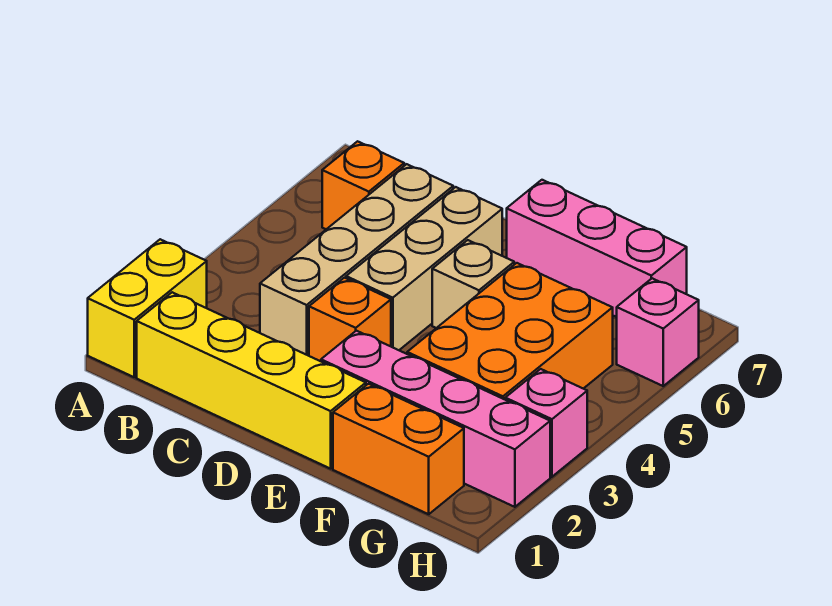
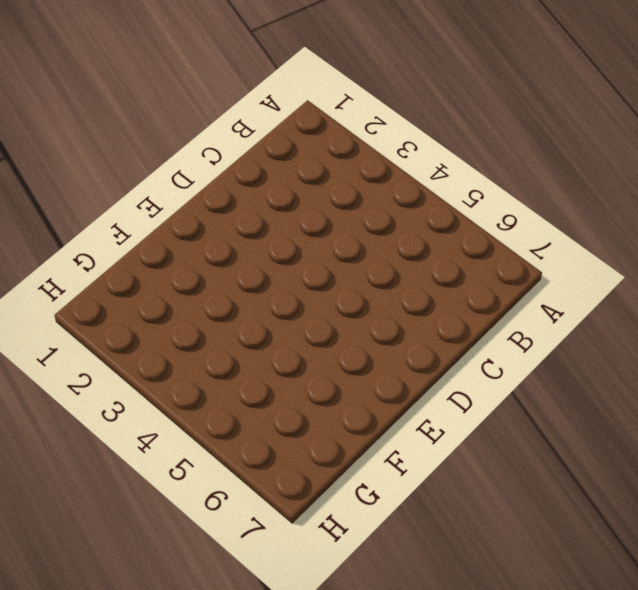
none -> yellow 1x2 brick [88,239,207,377]
none -> yellow 1x4 brick [137,292,366,469]
none -> orange 1x1 brick [322,141,404,229]

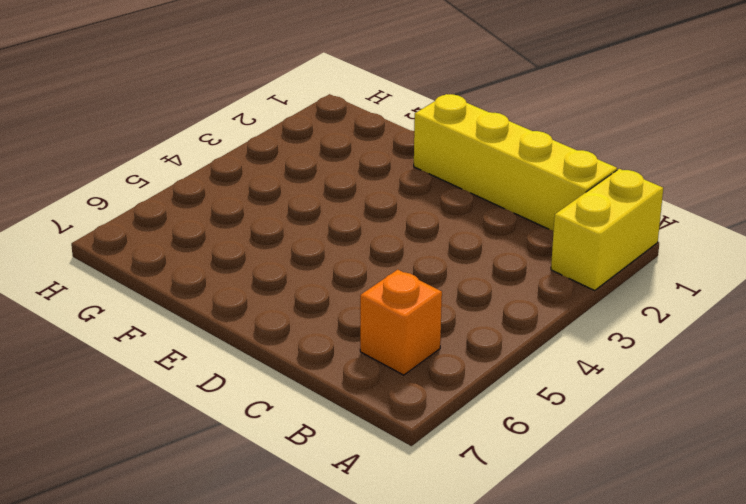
none -> tan 1x4 brick [260,164,453,356]
none -> orange 1x1 brick [309,278,391,361]
none -> tan 1x3 brick [346,187,502,350]

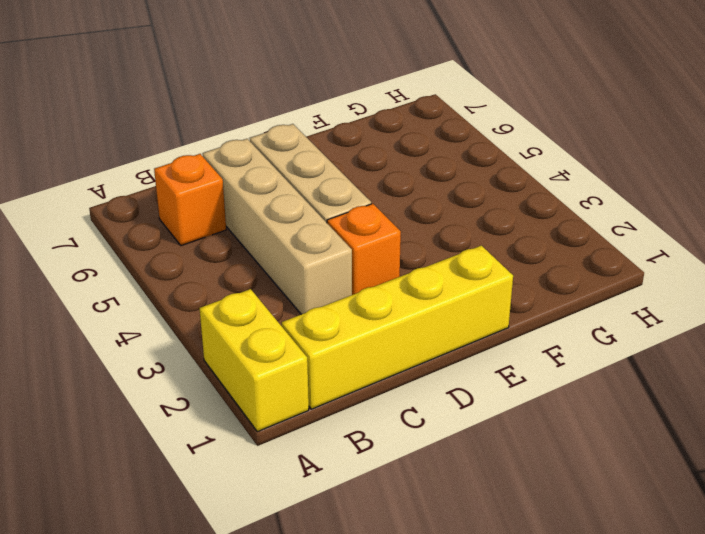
none -> pink 1x4 brick [321,331,550,507]
none -> tan 1x1 brick [432,240,514,328]
none -> pink 1x3 brick [507,180,687,317]

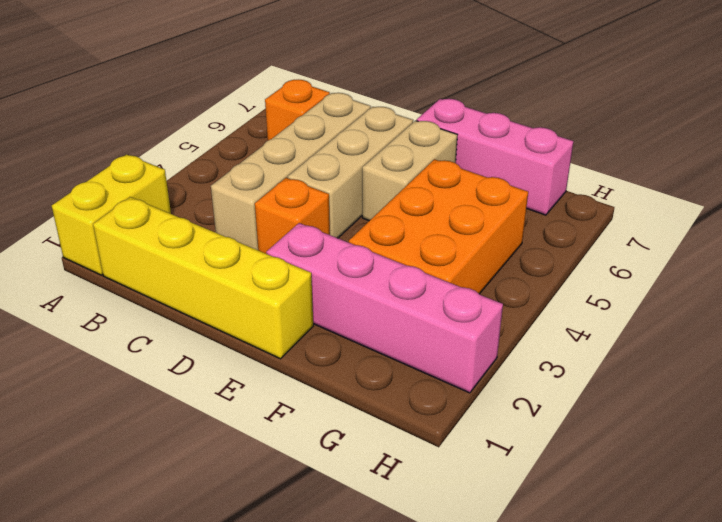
tan 1x2 brick [362,121,457,221] -> tan 1x1 brick [432,240,514,328]
none -> orange 1x2 brick [333,384,464,514]
none -> pink 1x1 brick [505,369,587,477]
none -> pink 1x1 brick [617,278,699,386]

